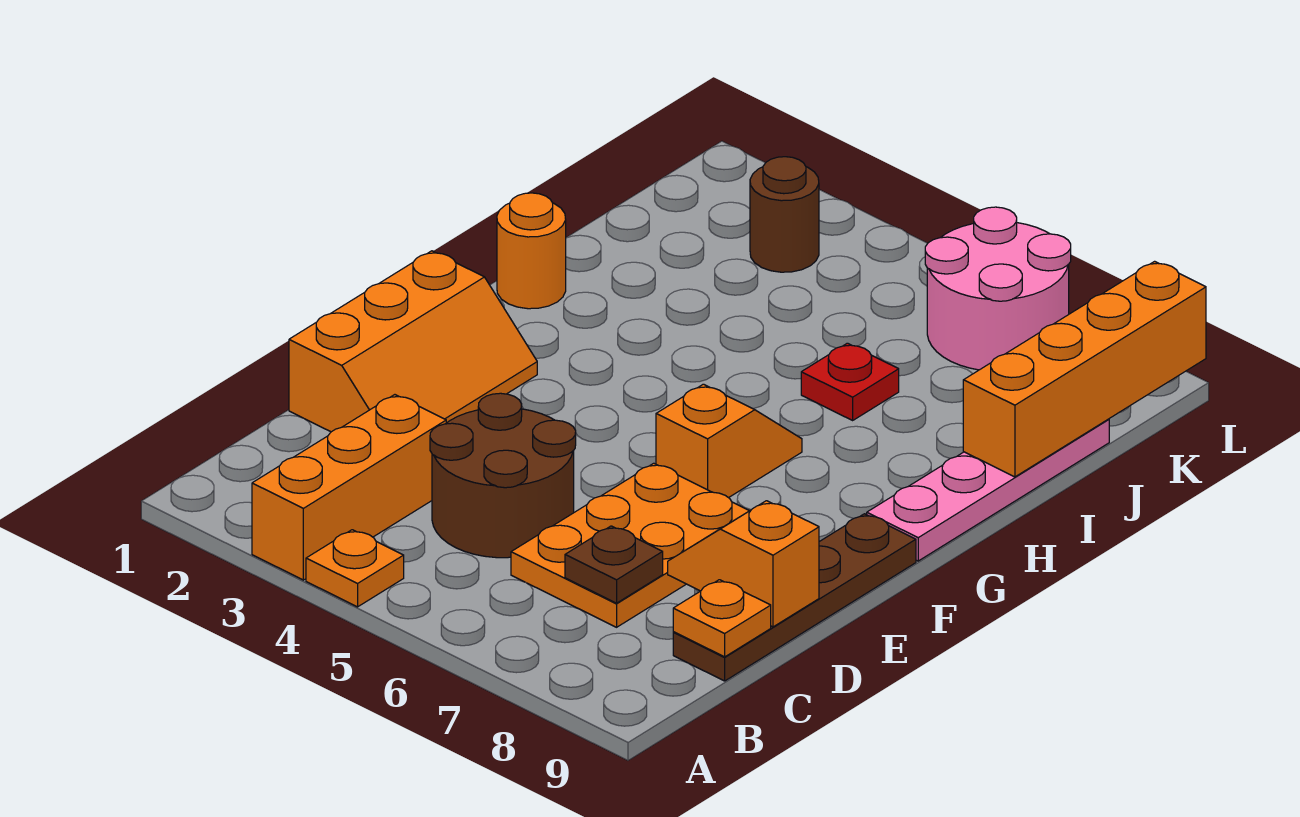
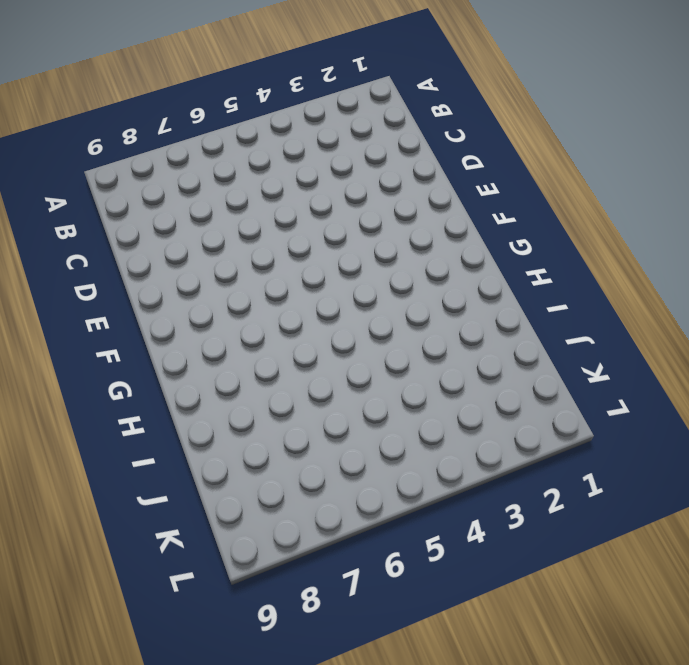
none -> orange 1x3 brick [252,395,446,580]
none -> orange 1x1 plate [306,530,404,607]
none -> brown 2x2 round brick [430,393,576,558]

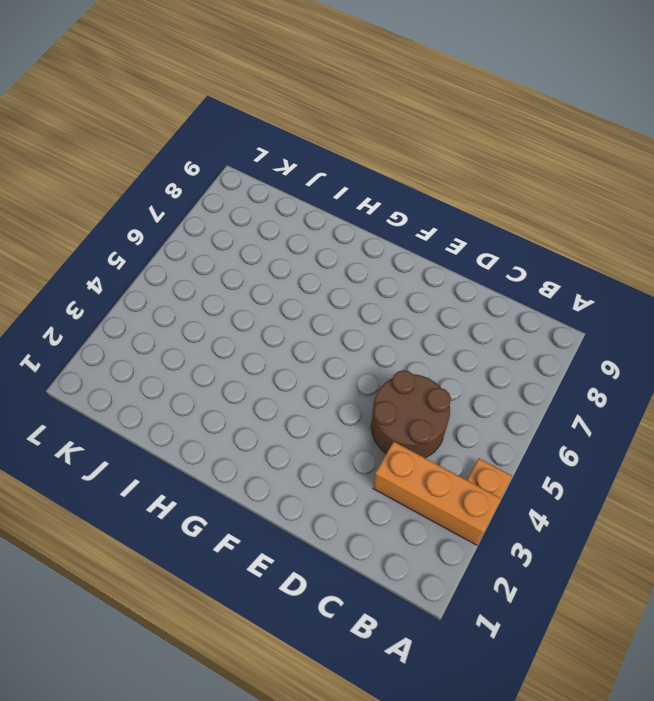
none -> orange 2x3 plate [511,463,749,627]
none -> brown 1x4 plate [673,514,916,681]
none -> orange 2x3 slope [289,251,537,432]

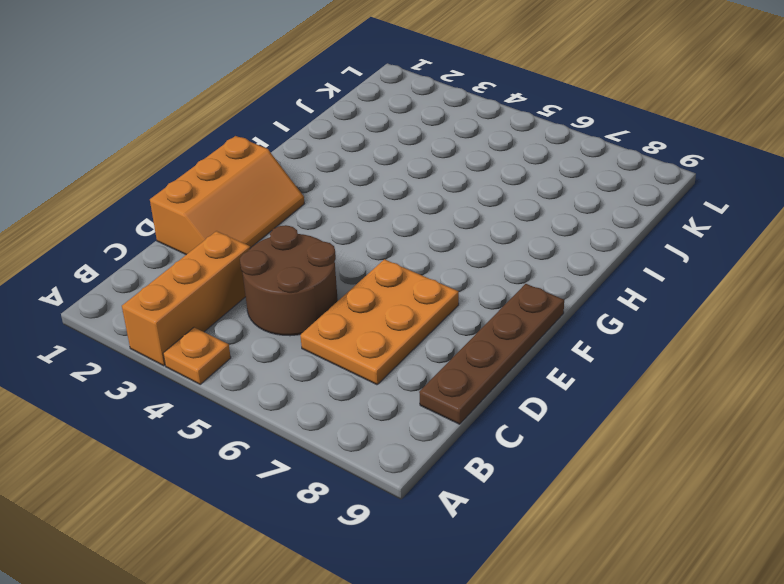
none -> orange 1x2 slope [656,384,802,498]
none -> pink 1x4 plate [867,419,1109,561]
none -> orange 1x1 round brick [497,193,566,309]

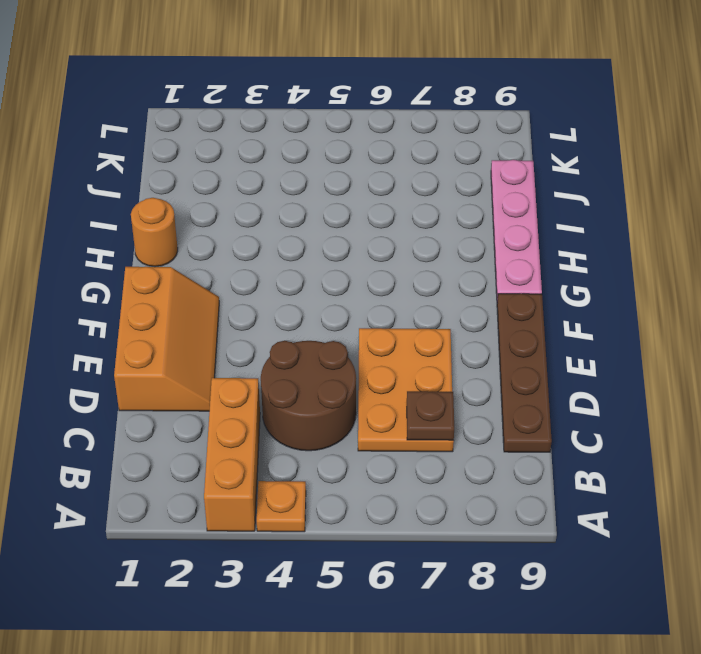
none -> orange 1x2 slope [656,384,802,498]
none -> red 1x1 plate [801,343,899,420]
none -> brown 1x1 round brick [750,157,819,272]

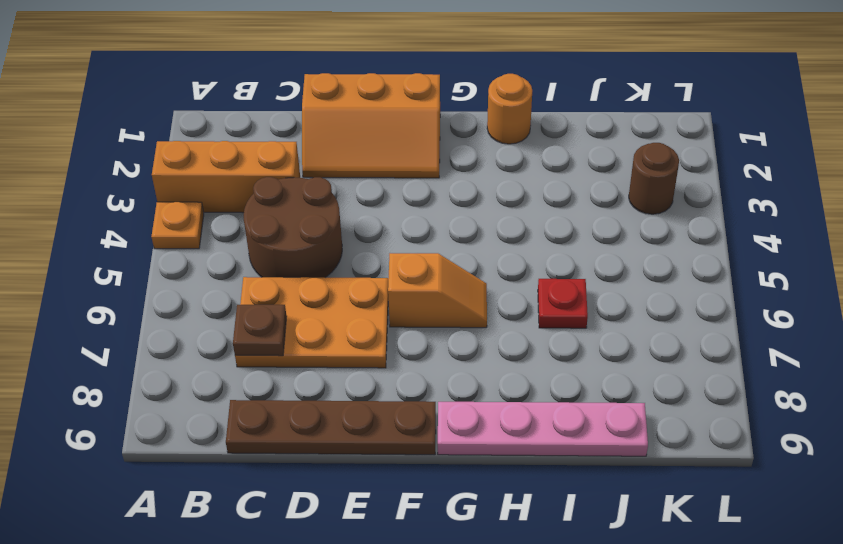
none -> pink 2x2 round brick [925,207,1071,370]
none -> orange 1x1 plate [673,580,771,657]
none -> orange 1x2 slope [668,501,819,627]

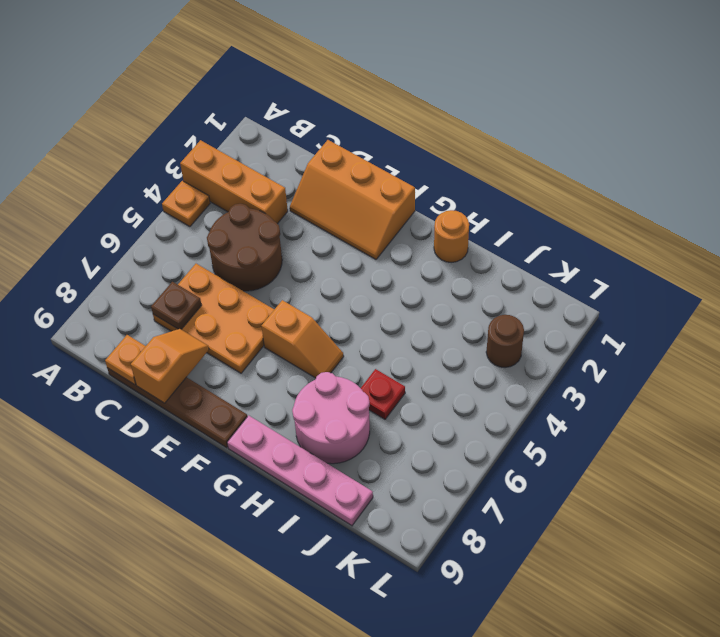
pink 2x2 round brick [292,372,370,464] -> pink 2x2 round brick moved to [925,207,1071,370]
none -> orange 1x4 brick [963,261,1206,477]

